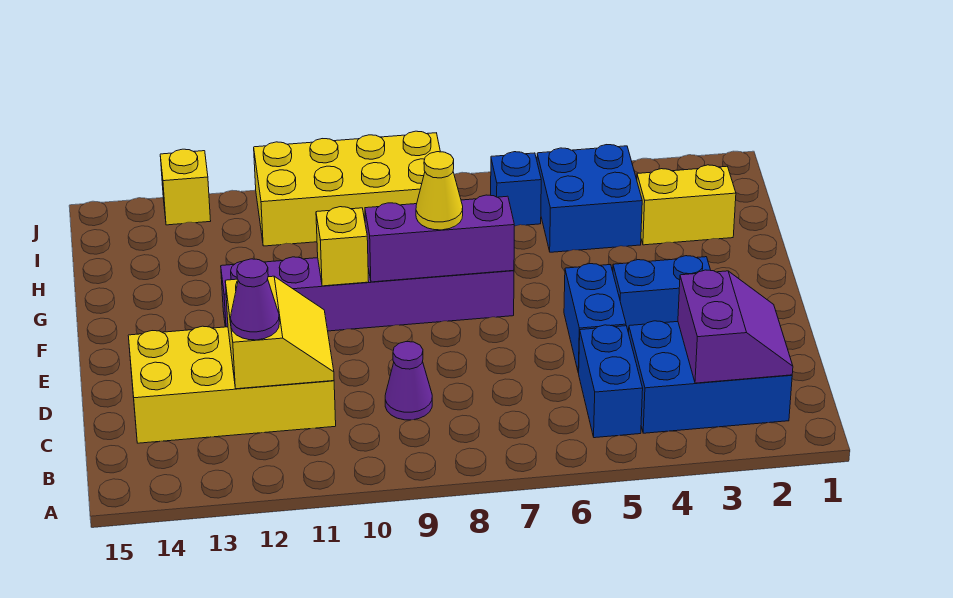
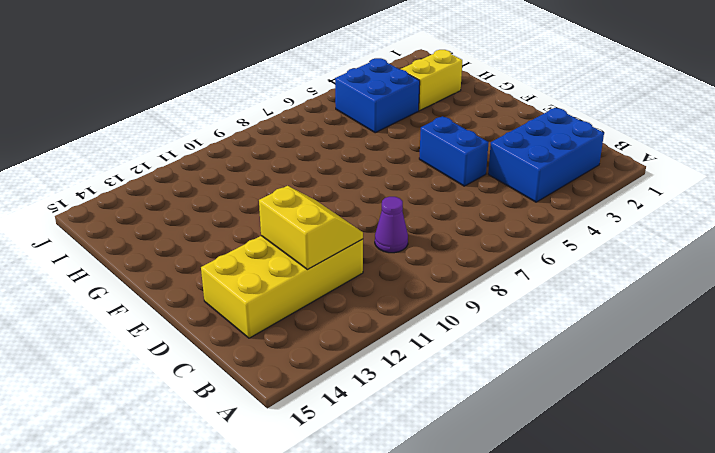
none -> blue 1x2 brick [579,325,643,438]
none -> blue 1x2 brick [613,256,710,333]
none -> purple 1x6 brick [221,257,514,331]

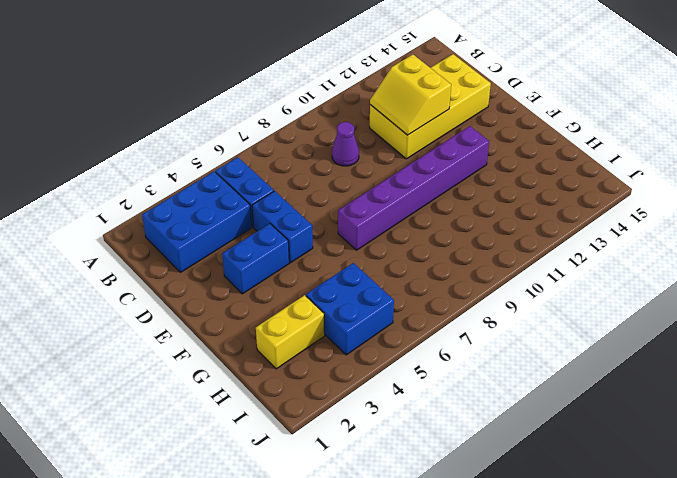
none -> blue 1x1 brick [491,152,541,226]
none -> yellow 2x4 brick [254,131,440,246]
none -> yellow 1x1 brick [160,149,211,225]

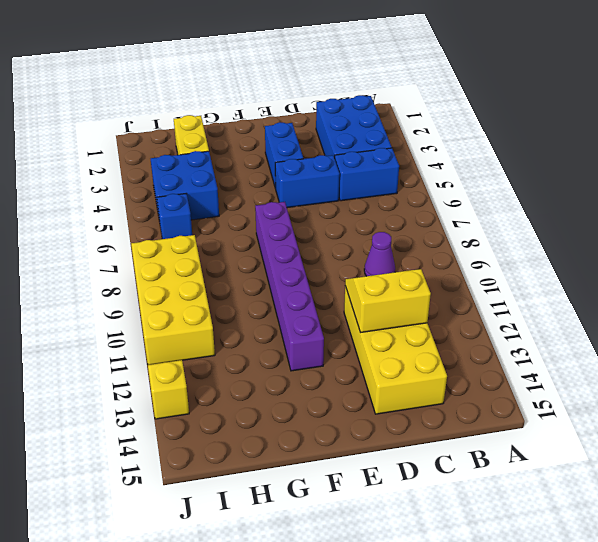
none -> purple 2x2 slope [678,270,793,383]
none -> purple 1x3 brick [365,195,514,282]
none -> yellow 1x1 brick [316,207,369,286]

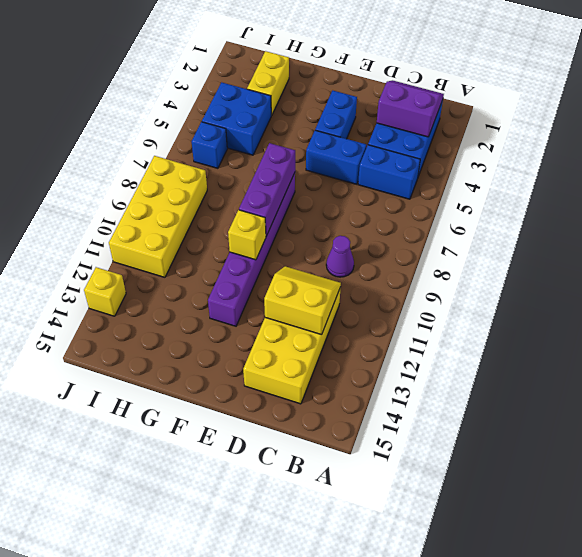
none -> purple 1x1 cone [231,259,279,340]
none -> yellow 1x1 cone [416,152,463,230]

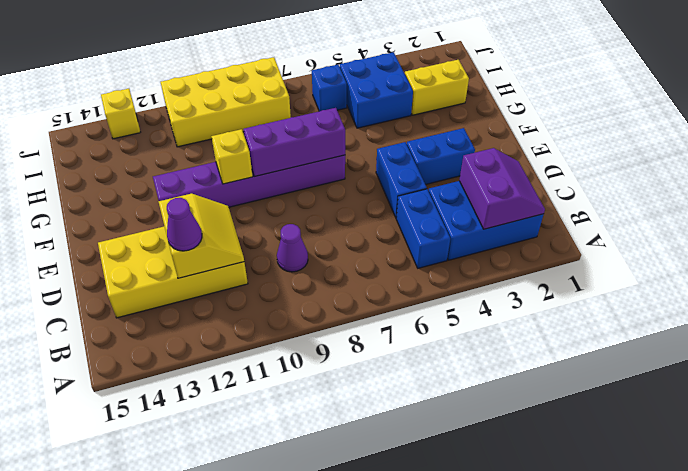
none -> yellow 1x1 cone [416,152,463,230]

